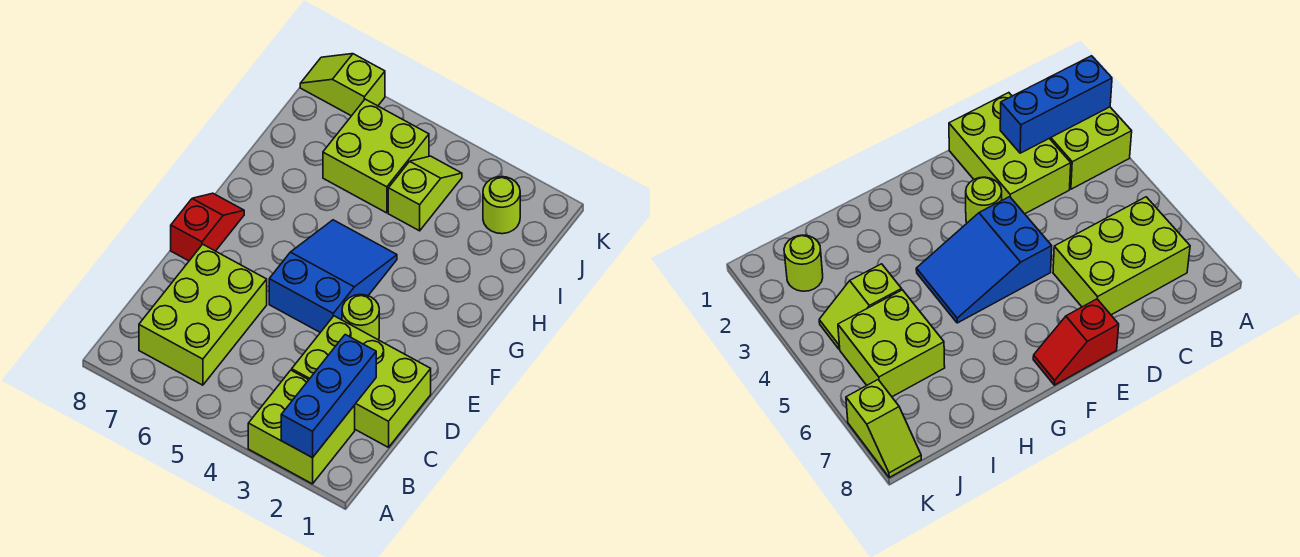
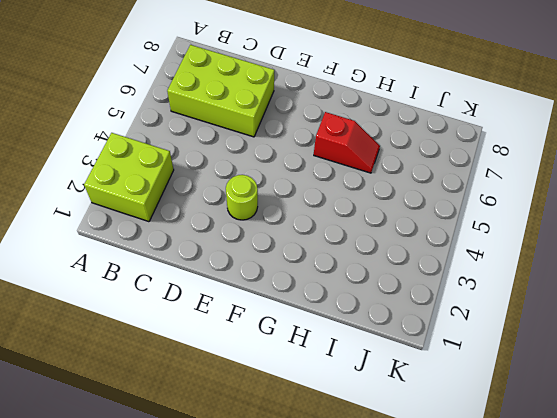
red 1x2 slope [314,112,380,173] -> red 1x2 slope moved to [171,193,244,261]
none -> lime 2x3 brick [292,316,431,447]
none -> blue 2x3 slope [269,220,397,332]

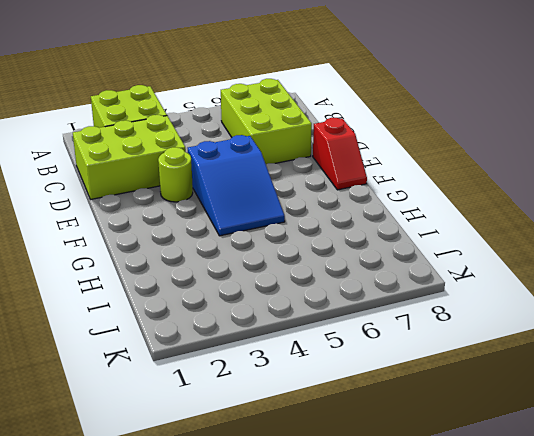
none -> lime 1x2 slope [388,156,462,231]
none -> lime 2x2 brick [323,99,429,213]

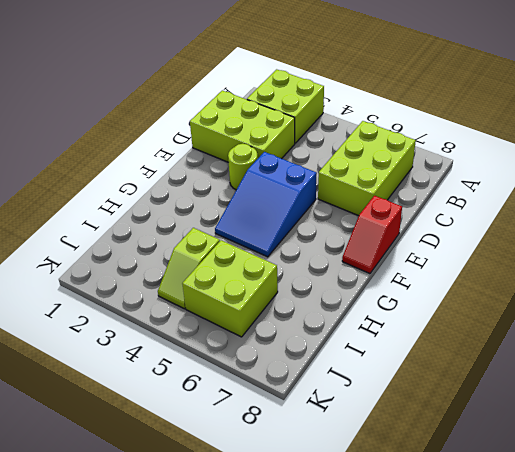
none -> lime 1x1 round brick [483,177,520,234]
none -> lime 1x2 slope [300,54,385,116]

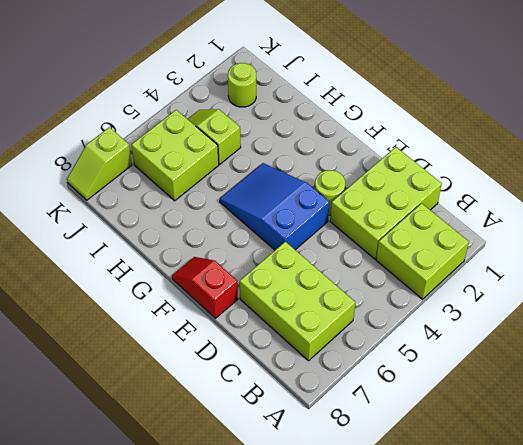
none -> blue 1x3 brick [281,335,376,458]

